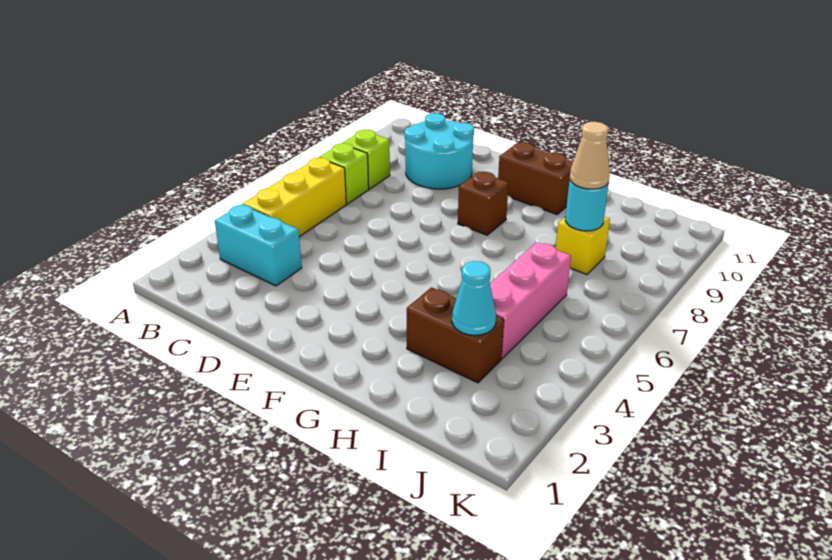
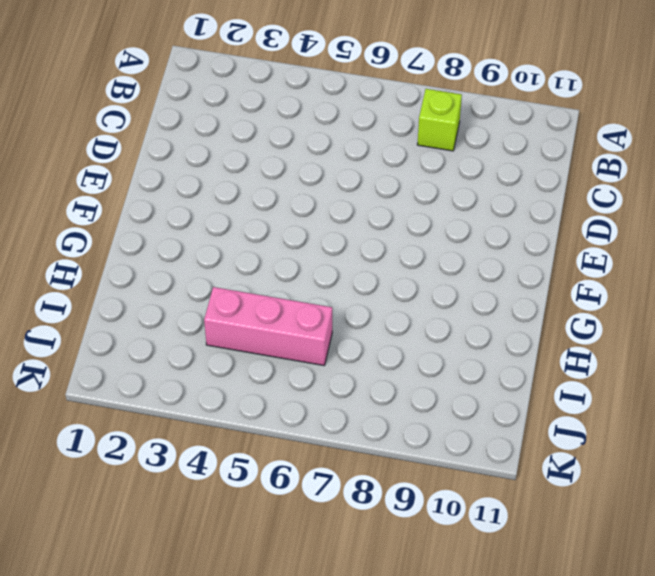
none -> cyan 1x2 brick [215,204,302,286]
none -> yellow 1x3 brick [243,158,346,237]
none -> lime 1x1 brick [319,143,369,204]

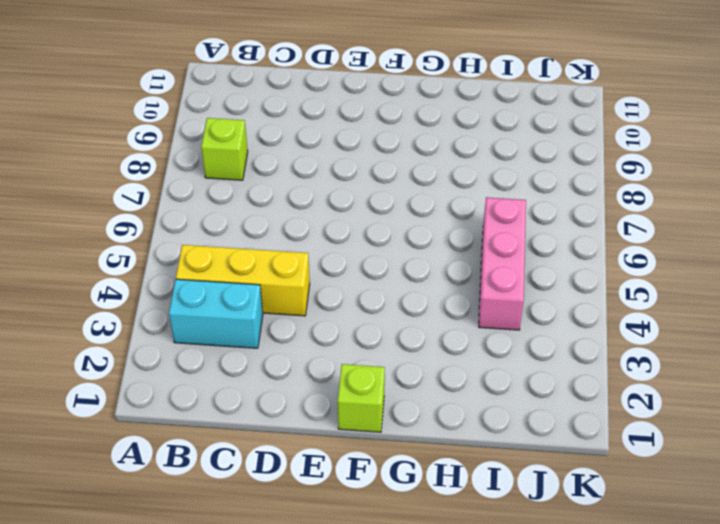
yellow 1x3 brick [176,245,310,316] -> yellow 1x3 brick turned to [243,158,346,237]
lime 1x1 brick [338,364,385,432] -> lime 1x1 brick moved to [319,143,369,204]
none -> cyan 2x2 round brick [405,113,474,189]
none -> brown 1x1 brick [458,172,509,235]
none -> brown 1x2 brick [498,142,573,214]

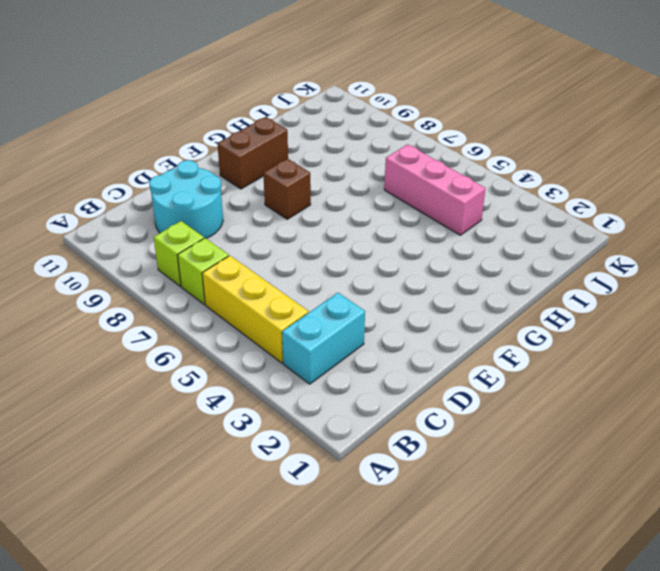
none -> brown 1x2 brick [407,287,504,383]
none -> yellow 1x1 brick [556,217,610,275]
none -> cyan 1x1 cone [452,261,496,335]

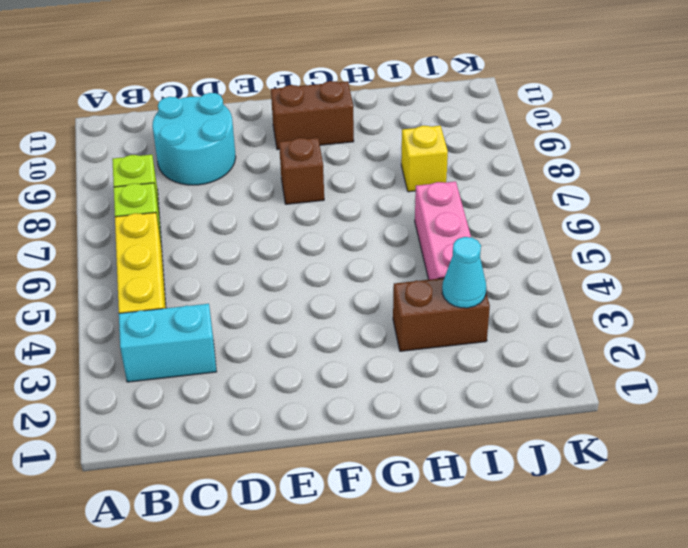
none -> cyan 1x1 round brick [565,180,609,231]
none -> tan 1x1 cone [570,122,610,189]

